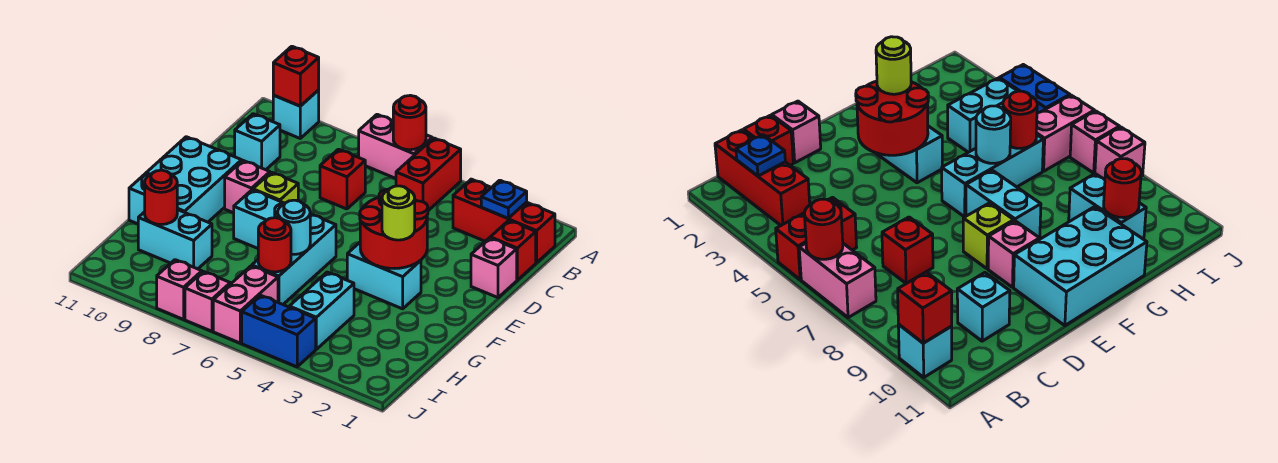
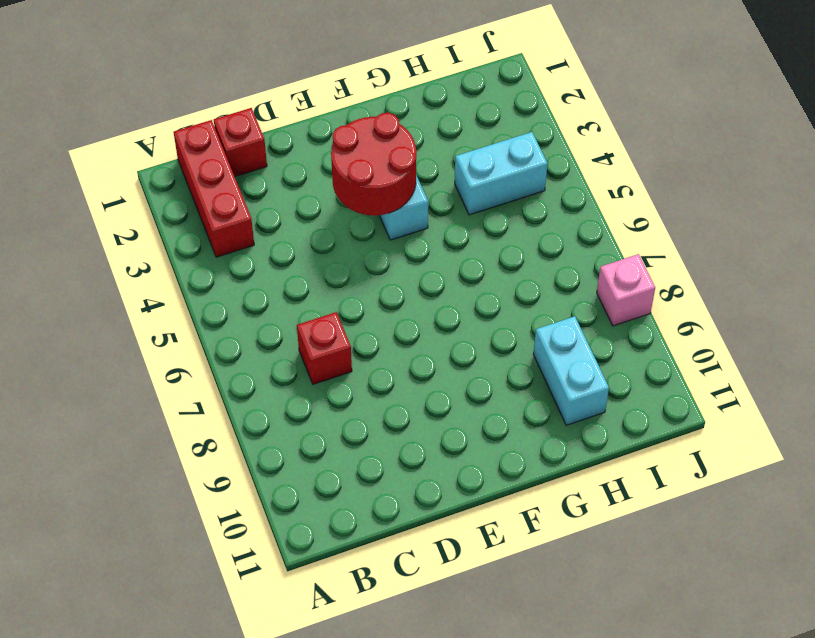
none -> red 1x2 brick [396,138,461,211]
none -> pink 1x2 brick [359,114,432,178]
none -> cyan 1x1 brick [273,90,319,138]

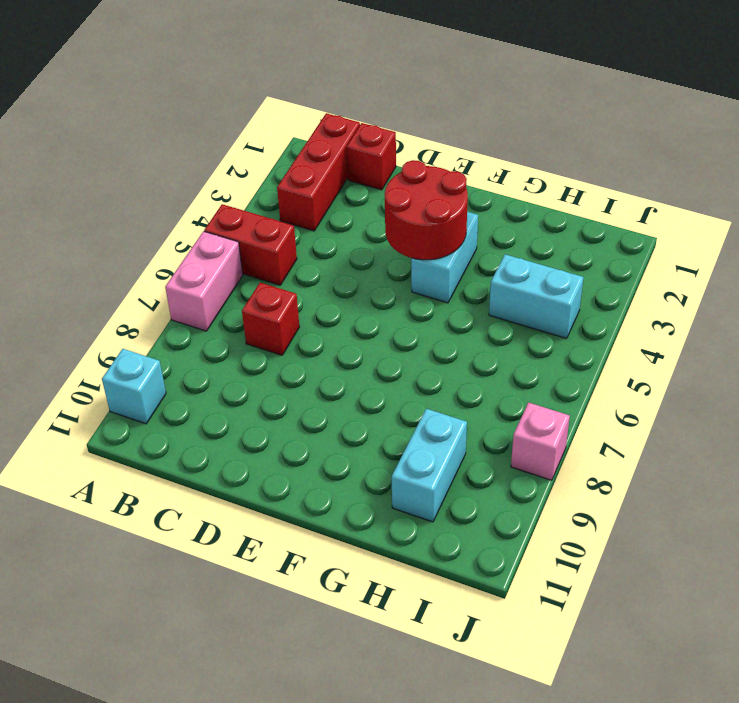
none -> cyan 1x1 brick [235,114,280,170]
none -> pink 1x1 brick [471,238,517,298]
none -> lime 1x1 brick [253,172,298,203]

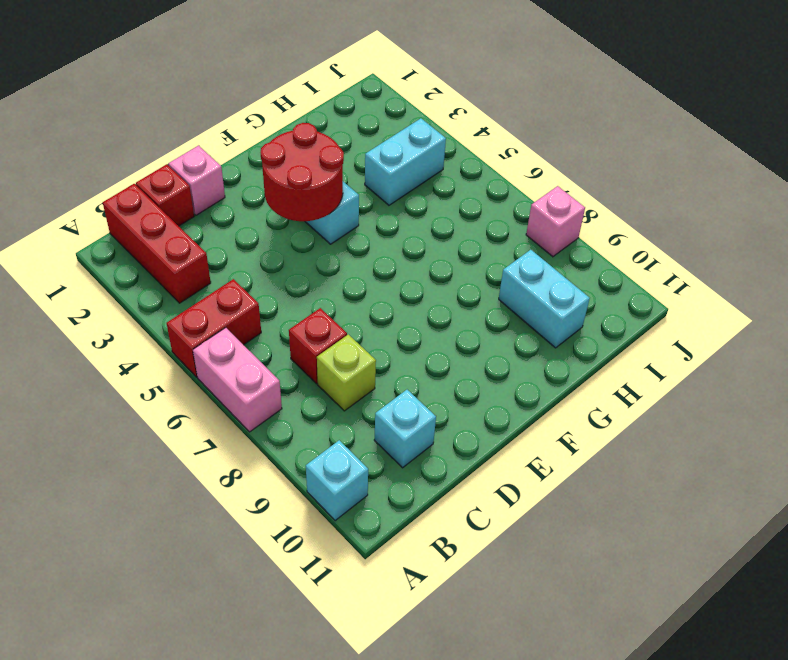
lime 1x1 brick [317,334,376,411] -> lime 1x1 brick moved to [253,172,298,203]
none -> pink 1x1 brick [225,161,270,213]
none -> cyan 2x3 brick [129,137,242,224]
none -> cyan 1x3 brick [252,214,336,304]

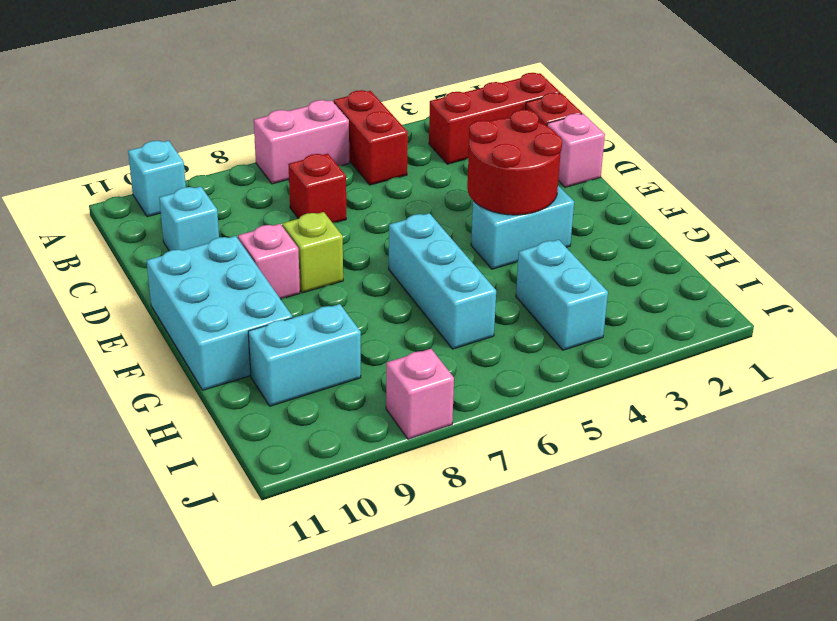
none -> cyan 1x2 brick [234,190,285,248]
none -> pink 1x2 brick [213,266,278,343]
none -> blue 1x2 brick [242,295,316,367]

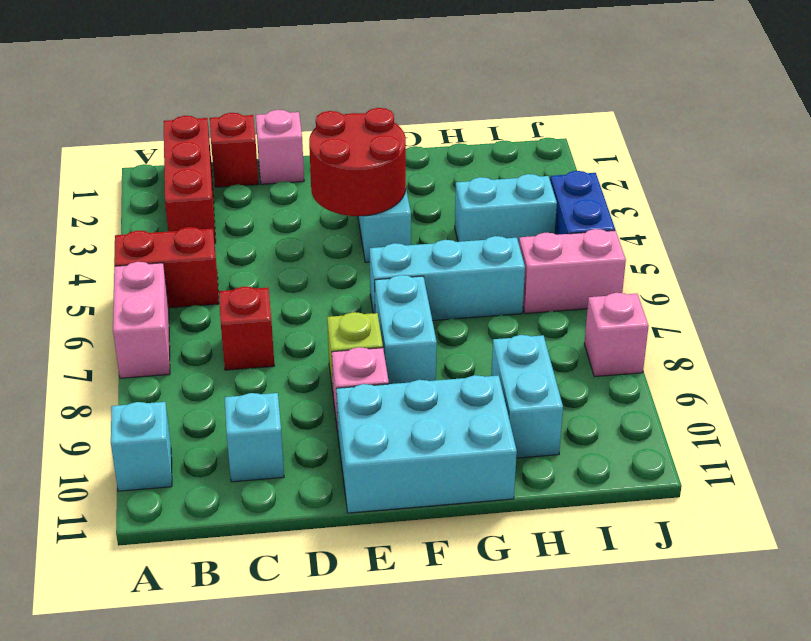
none -> pink 1x1 brick [185,271,230,331]
none -> red 1x1 round brick [393,95,426,150]
none -> red 1x1 brick [273,46,319,106]

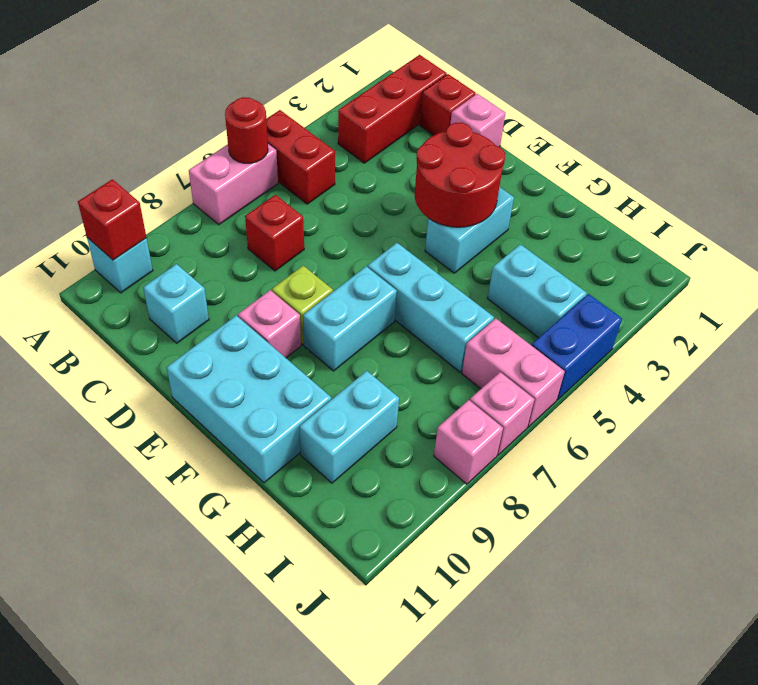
none -> blue 1x1 plate [481,180,527,218]
none -> cyan 1x1 round brick [278,200,310,254]
none -> red 1x1 round brick [258,218,291,272]

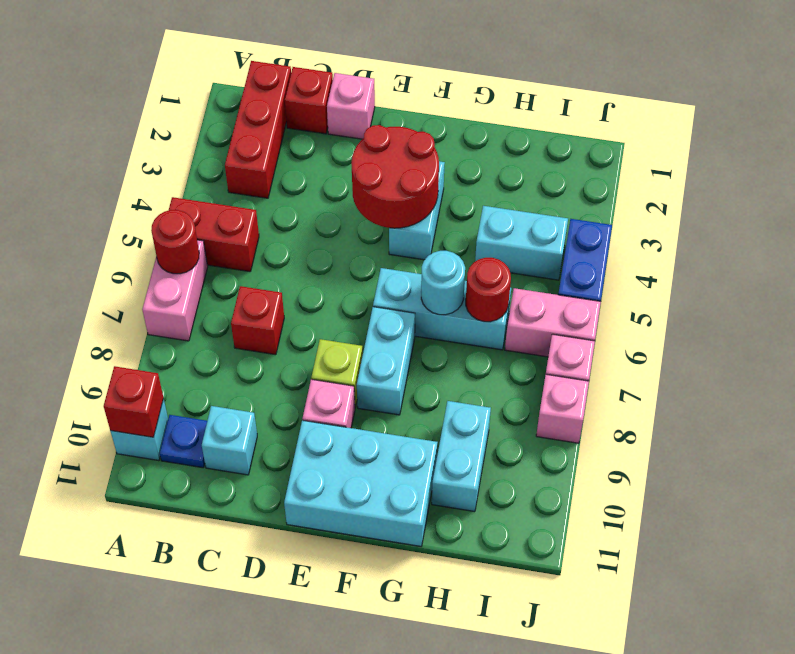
blue 1x1 plate [160,415,207,468] -> blue 1x1 plate moved to [481,180,527,218]
none -> red 1x1 round brick [145,170,177,225]
none -> lime 1x1 round brick [382,186,415,240]

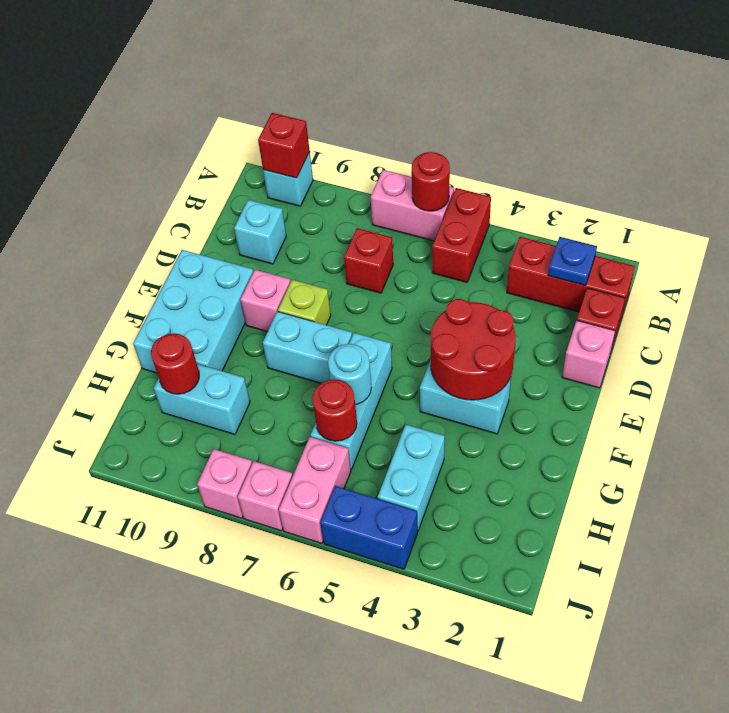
none -> lime 1x1 round brick [382,186,415,240]

